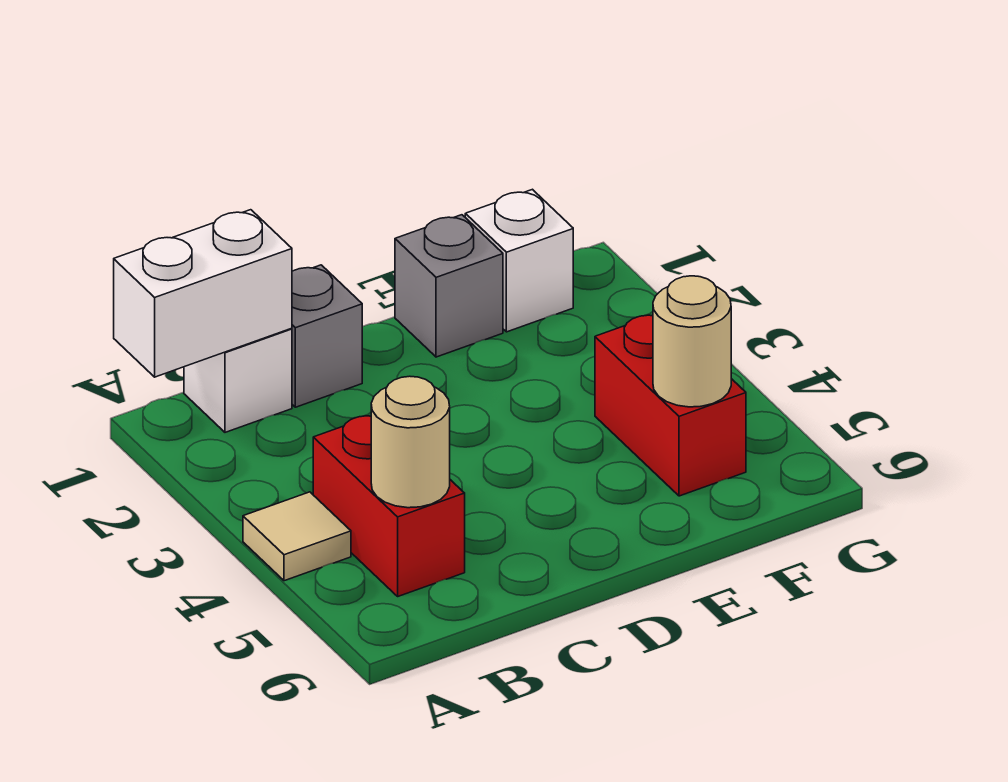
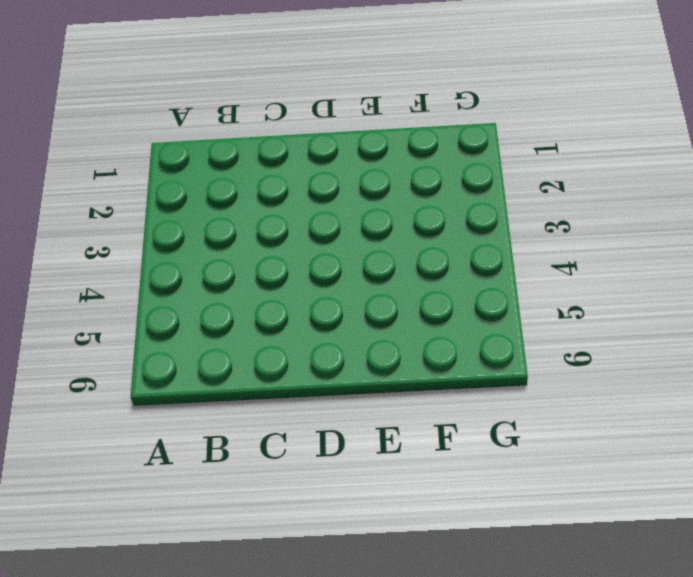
none -> tan 1x1 tile [243,492,351,581]
none -> white 1x1 brick [184,329,292,432]

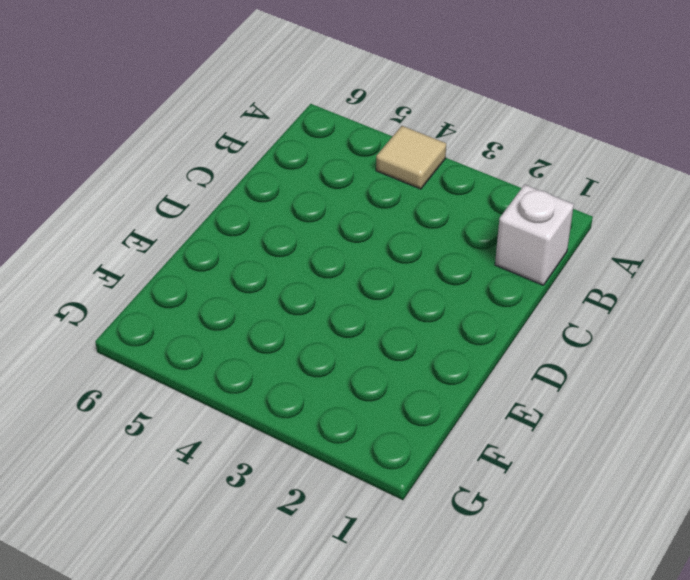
none -> red 1x2 brick [313,416,465,596]
none -> grey 1x1 brick [292,265,362,407]

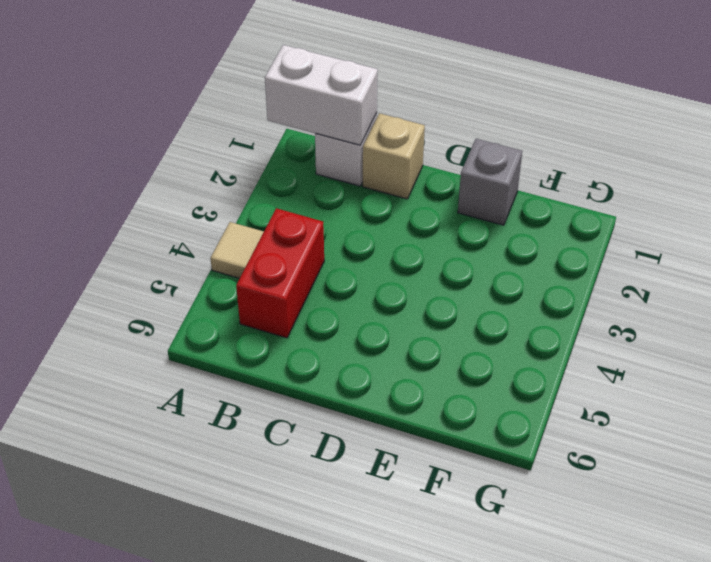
tan 1x1 brick [363,113,425,199] -> grey 1x1 brick [292,265,362,407]
none -> white 1x1 brick [465,189,573,332]
none -> red 1x2 brick [595,315,746,496]

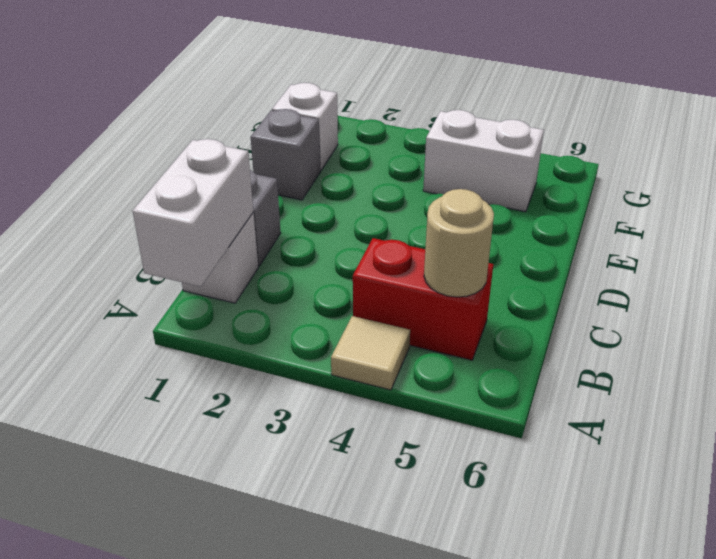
white 1x2 brick [423,110,544,212] -> red 1x2 brick [595,315,746,496]
none -> tan 1x1 round brick [653,276,731,407]

